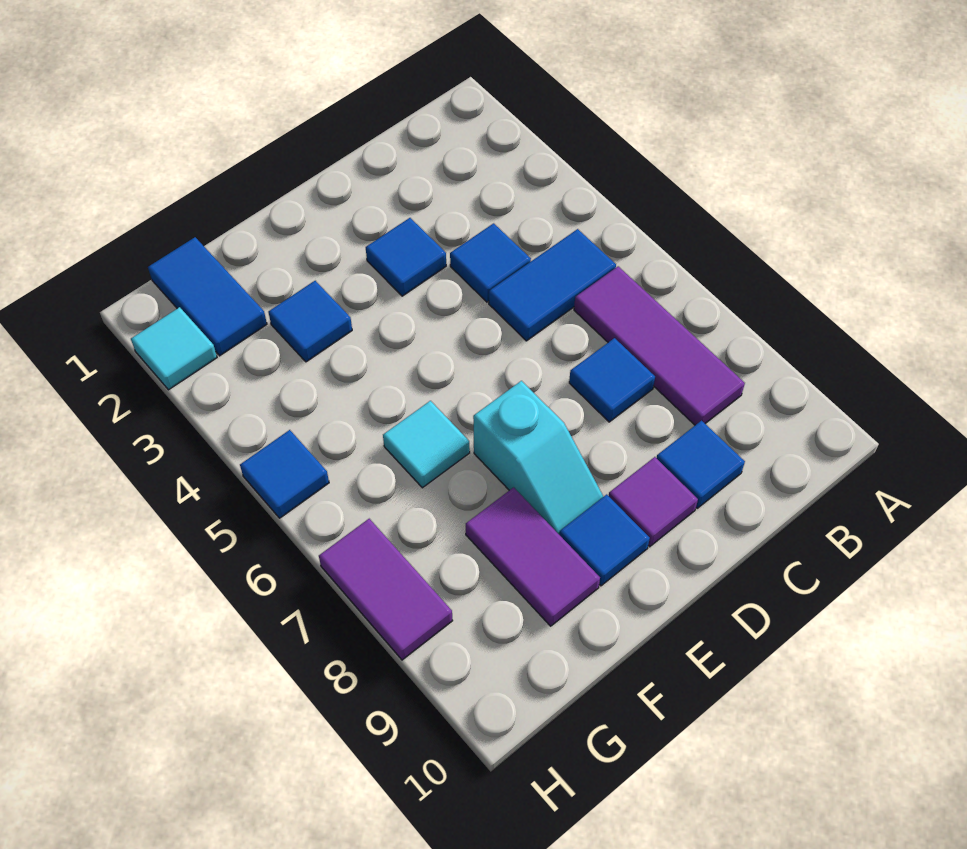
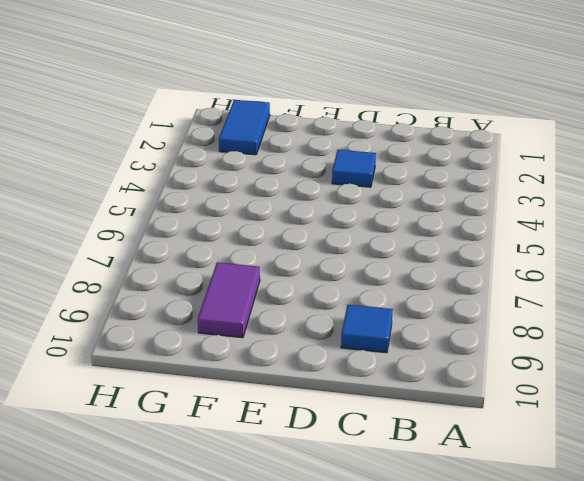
none -> blue 1x2 tile [489,229,616,341]
none -> purple 1x3 tile [574,266,745,425]
none -> blue 1x1 tile [450,223,531,302]

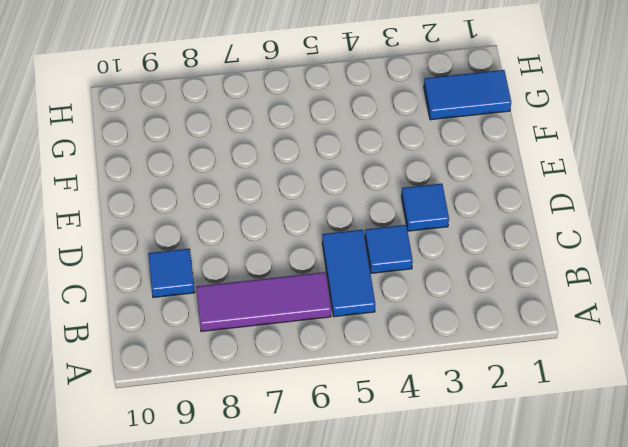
none -> blue 1x1 tile [569,338,655,422]
none -> purple 1x1 tile [609,457,698,547]
none -> cyan 1x2 slope [473,381,604,534]

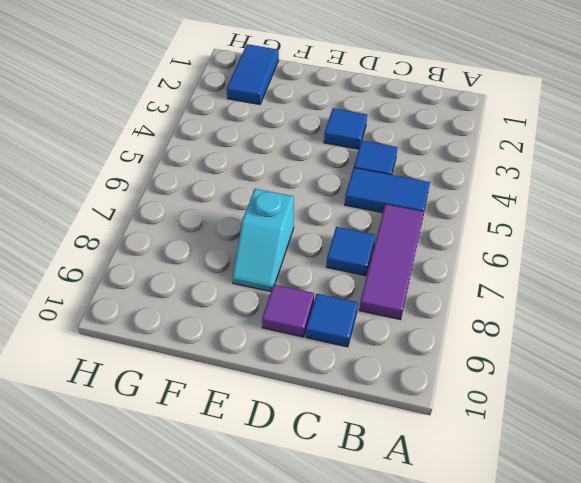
none -> blue 1x1 tile [559,494,650,586]
none -> blue 1x1 tile [268,281,352,362]
none -> cyan 1x1 tile [383,401,470,488]

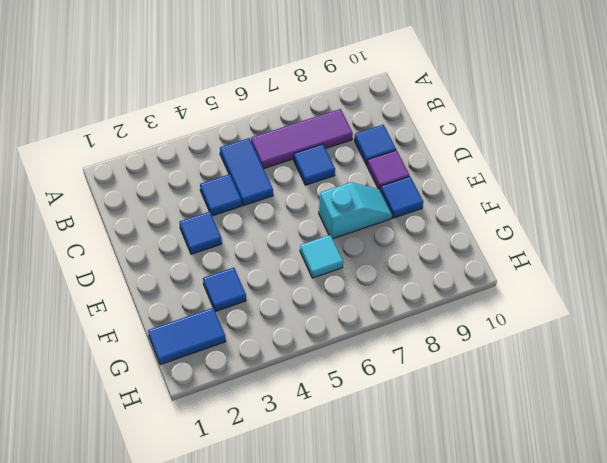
none -> purple 1x2 tile [466,487,600,626]
none -> cyan 1x1 tile [131,307,217,390]
none -> blue 1x1 tile [240,430,329,518]

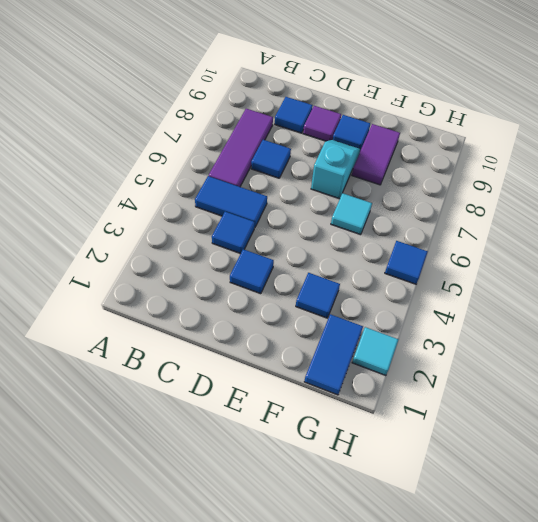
none -> purple 1x2 tile [319,519,453,660]

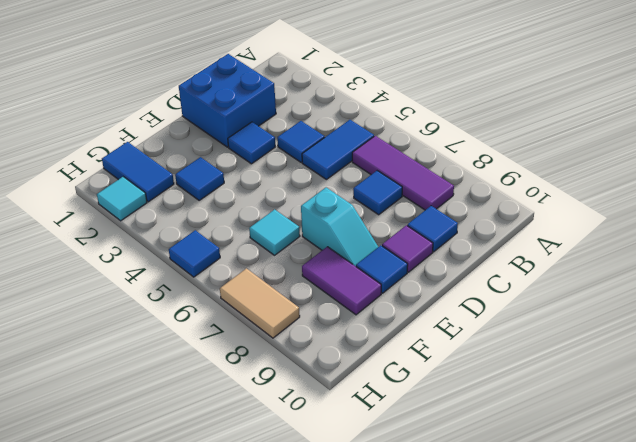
blue 2x2 brick [179,54,276,147] -> none
tan 1x2 tile [220,268,300,338] -> purple 1x2 tile [319,519,453,660]

